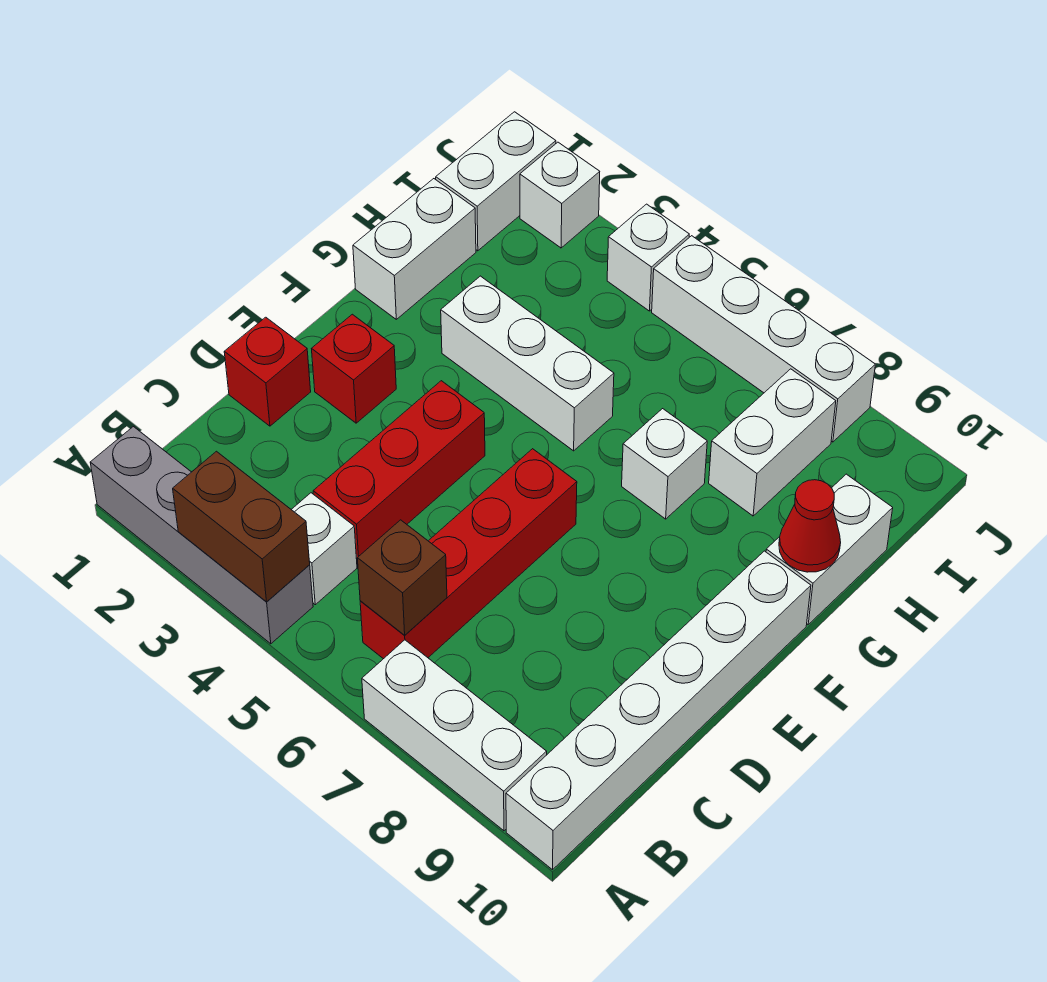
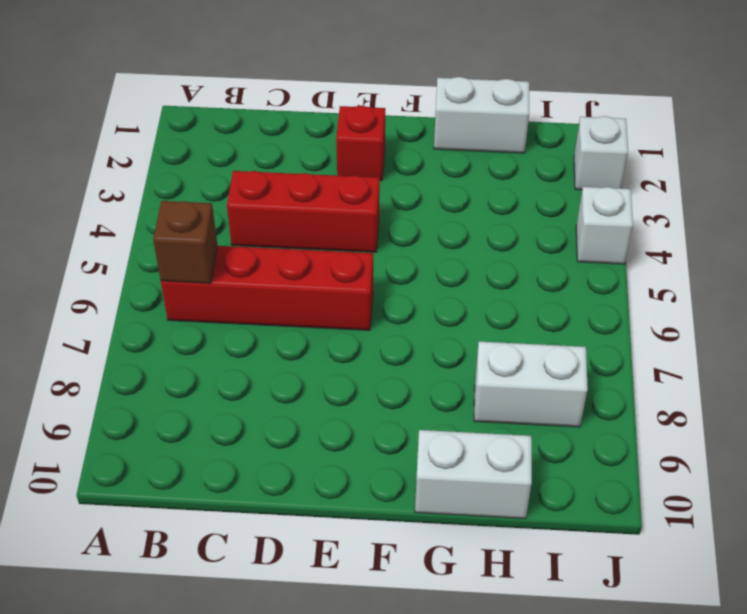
none -> grey 1x4 brick [90,427,313,644]
none -> white 1x3 brick [362,640,547,831]
none -> white 1x6 brick [506,551,811,870]

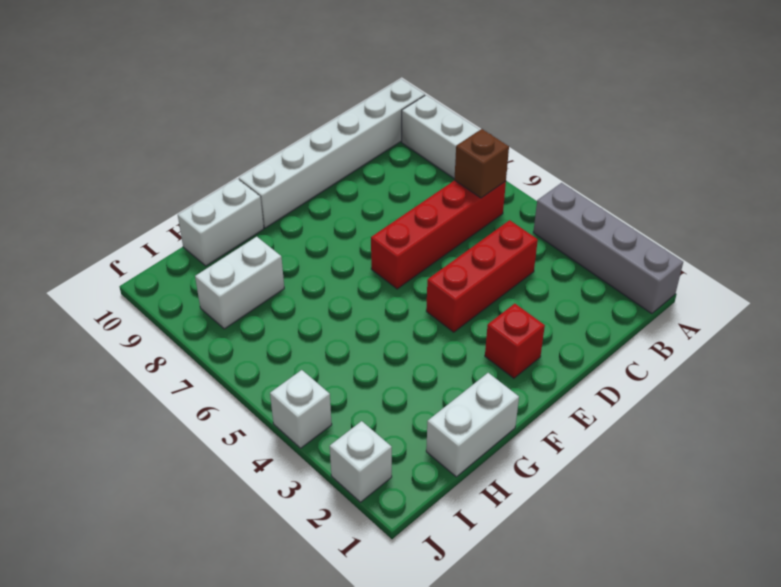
none -> white 1x1 brick [291,493,357,605]
none -> red 1x1 brick [224,317,311,426]
none -> white 1x3 brick [441,276,614,451]

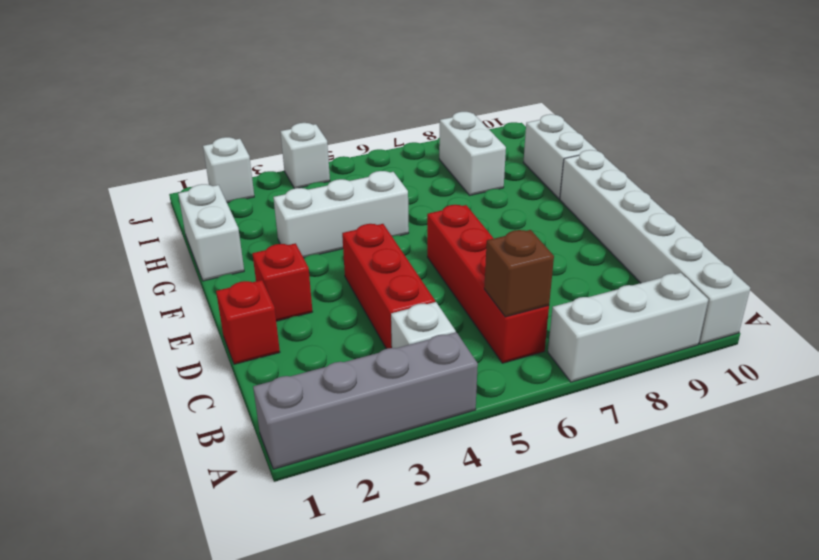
none -> white 1x1 brick [622,409,707,519]
none -> white 1x2 brick [436,112,556,251]
none -> white 1x4 brick [652,236,875,442]

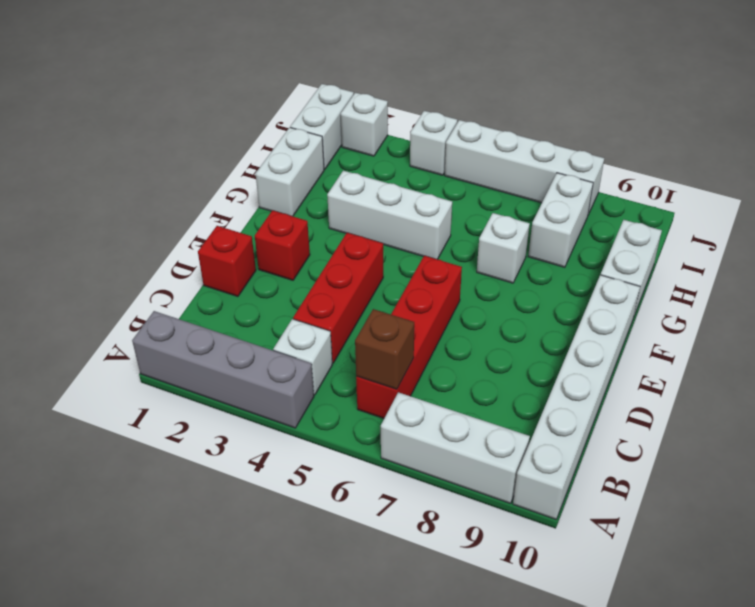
none -> brown 1x2 brick [173,451,310,602]
none -> red 1x1 cone [779,480,841,572]

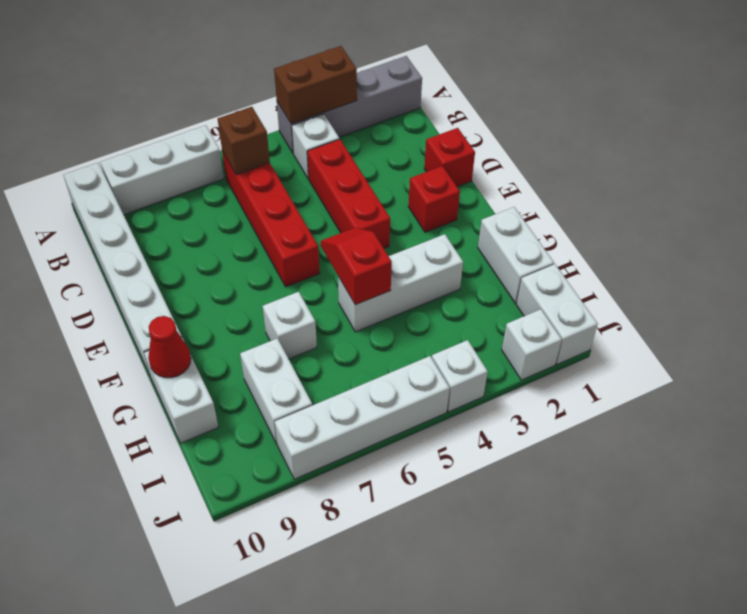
red 1x2 slope [321,228,392,305] -> none

